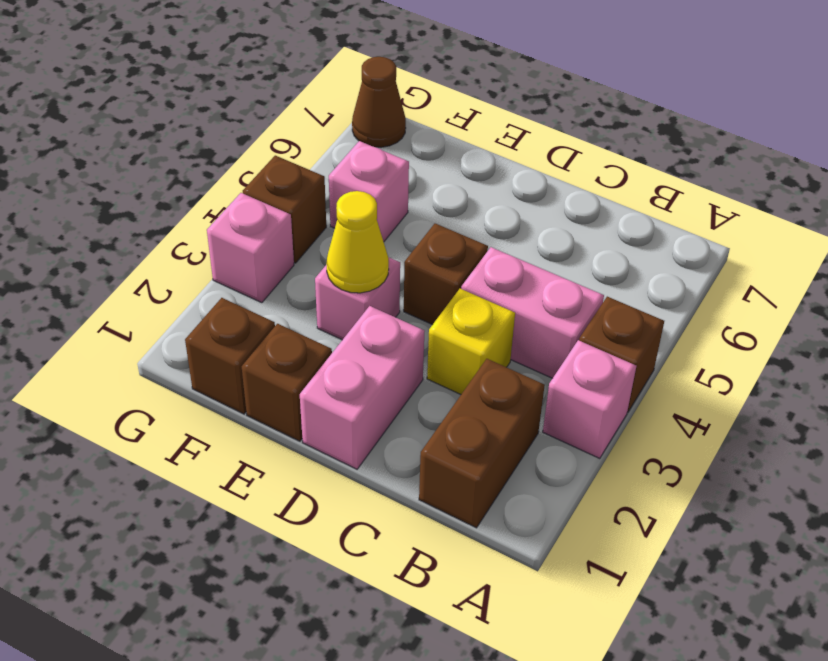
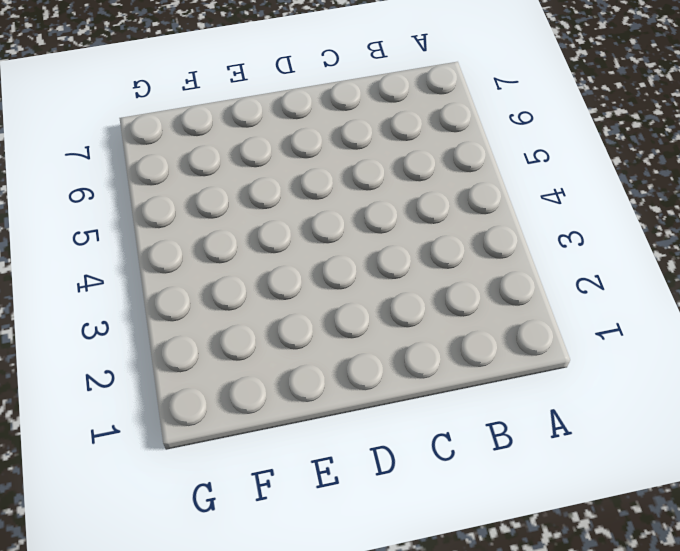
none -> pink 1x1 brick [543,340,636,459]
none -> brown 1x1 brick [579,297,664,412]
none -> brown 1x2 brick [419,359,545,528]

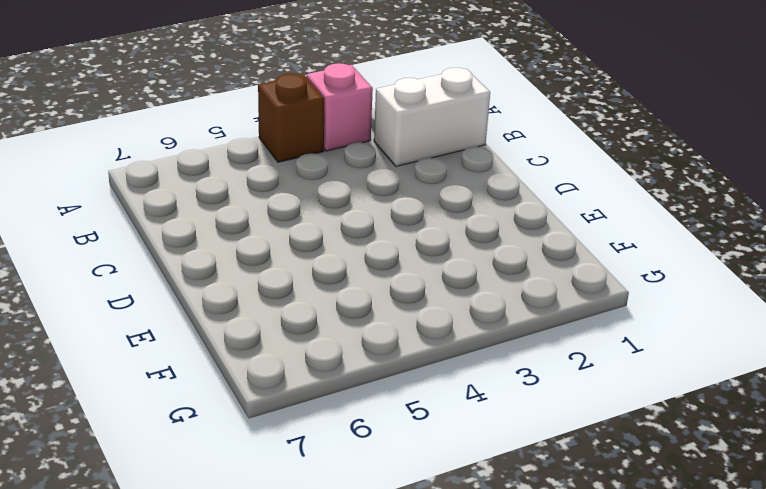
white 1x2 brick [374,68,490,166] -> brown 1x2 brick [419,359,545,528]
none -> pink 1x2 brick [461,247,604,378]
none -> yellow 1x1 brick [427,289,515,394]
none -> pink 1x2 brick [300,306,425,469]

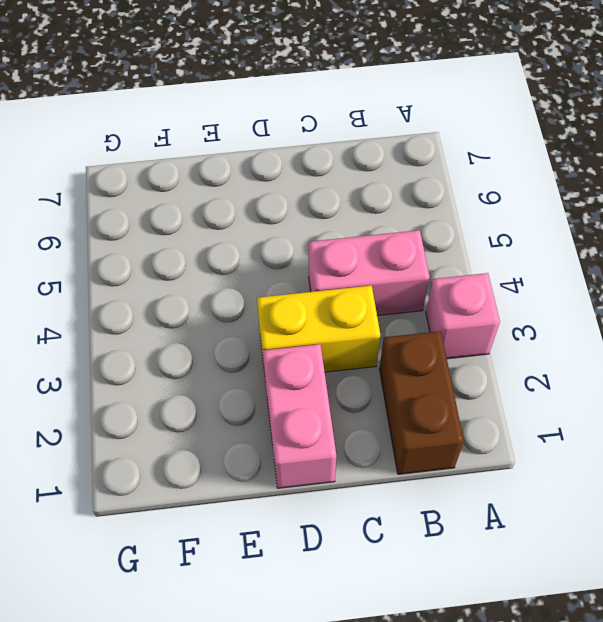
yellow 1x2 brick [257,285,380,373] -> yellow 1x1 brick [427,289,515,394]
none -> brown 1x1 brick [579,297,664,412]
none -> brown 1x1 brick [404,224,488,325]
none -> brown 1x1 brick [242,324,332,441]

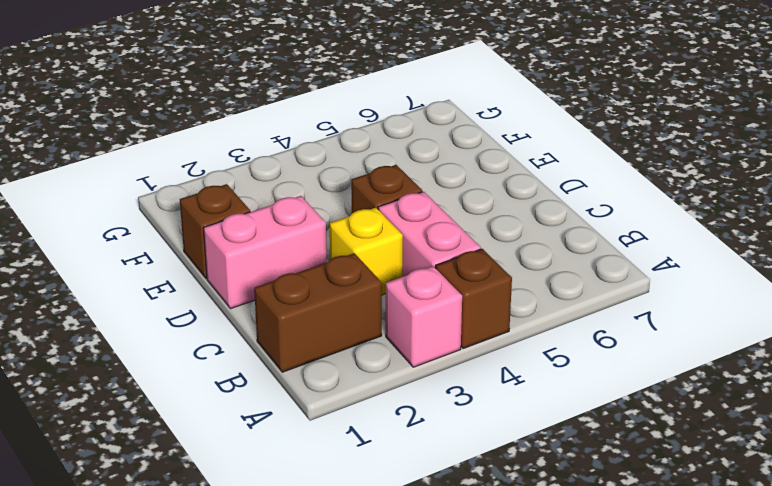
none -> pink 1x1 brick [315,257,400,340]
none -> brown 1x1 brick [185,298,275,414]
none -> pink 1x1 brick [329,141,409,242]

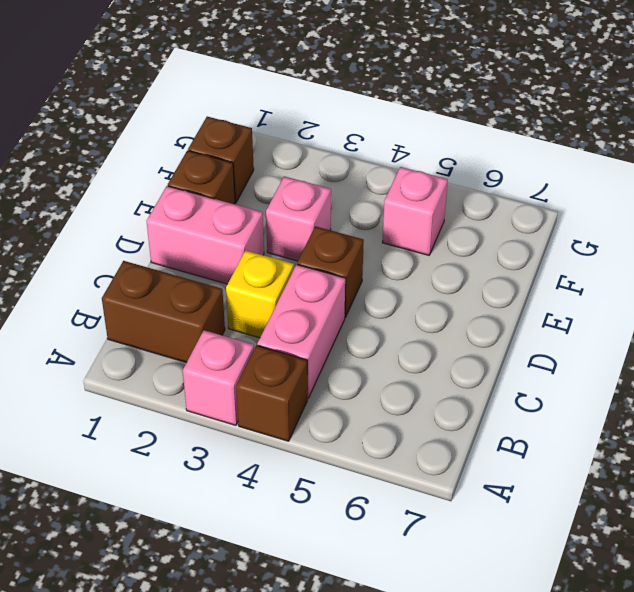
none -> pink 1x1 brick [207,193,294,303]
none -> brown 1x1 brick [243,156,326,263]
none -> brown 1x1 cone [352,57,406,147]

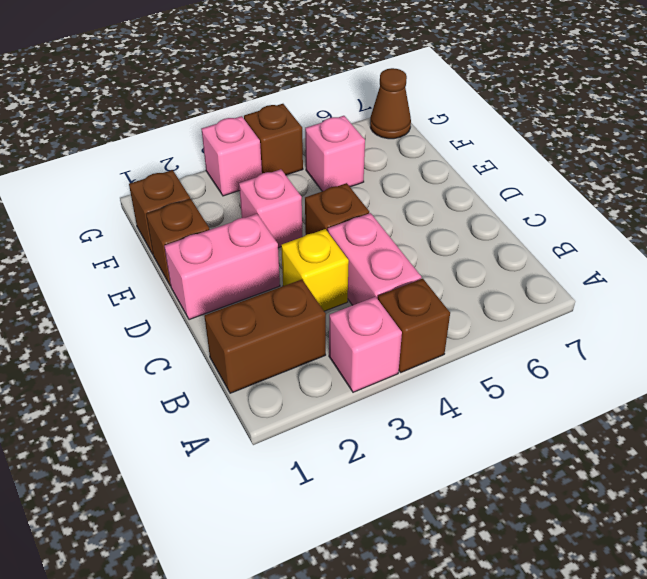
none -> yellow 1x1 cone [326,191,389,293]

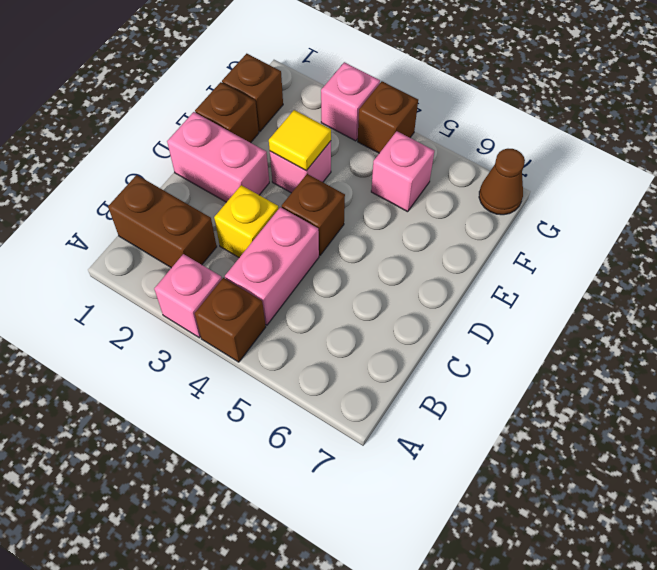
yellow 1x1 tile [269,110,331,171] -> yellow 1x1 cone [326,191,389,293]

